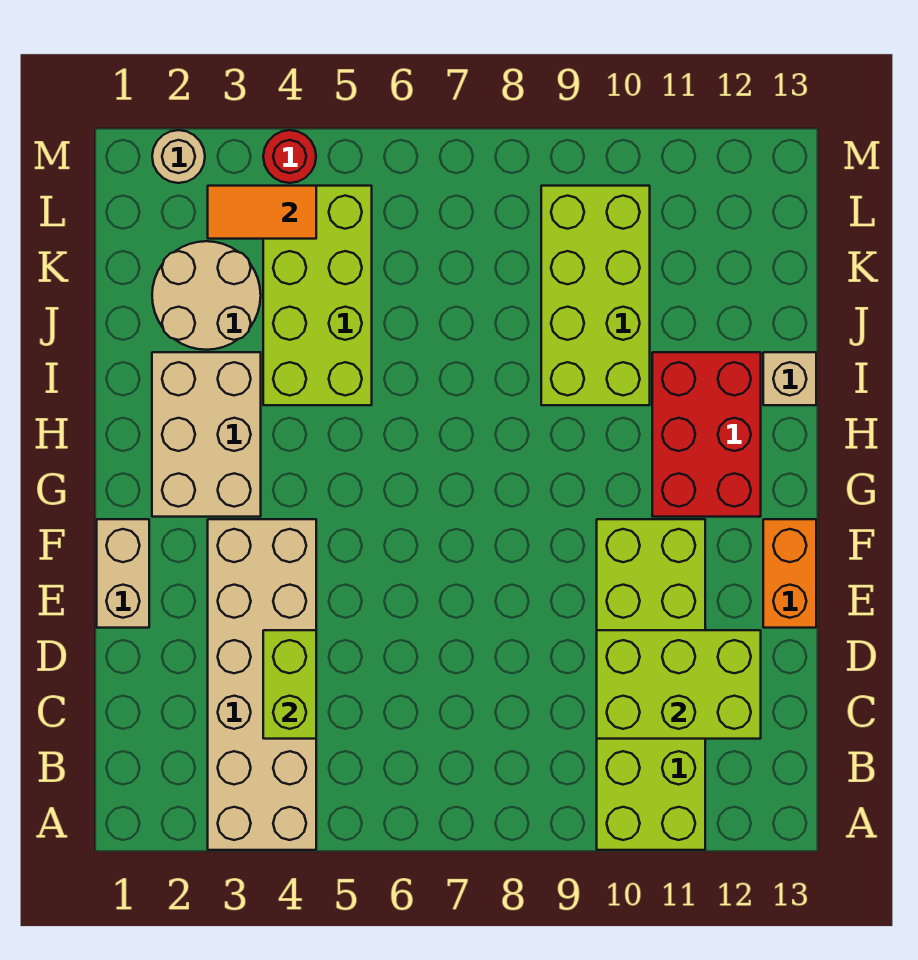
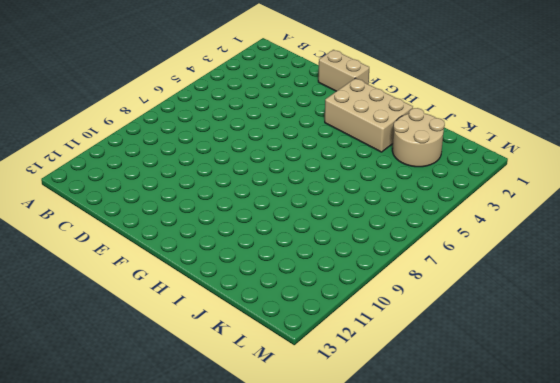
none -> tan 2x6 brick [208,519,316,850]
none -> lime 2x6 brick [597,519,705,850]
none -> orange 1x2 brick [763,519,816,628]

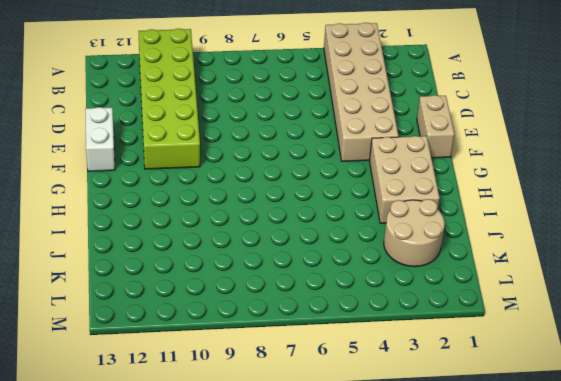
white 1x2 brick [85,107,115,171] -> orange 1x2 brick [763,519,816,628]
none -> red 2x3 brick [652,352,761,517]
none -> lime 2x4 brick [263,186,372,405]
none -> lime 2x4 brick [541,186,650,405]

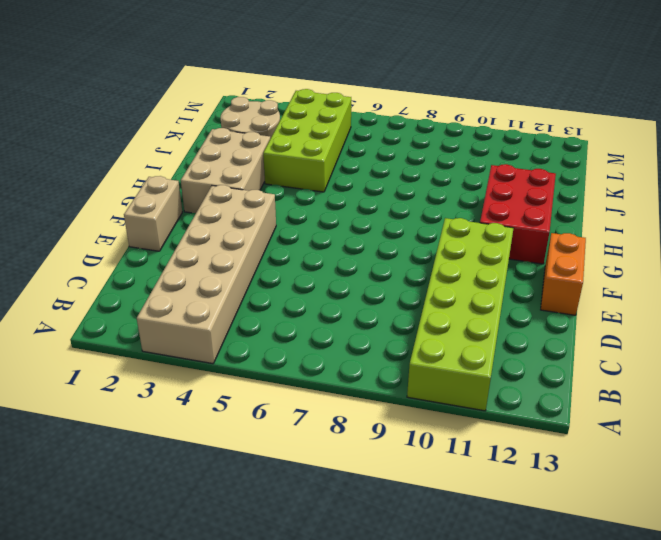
none -> lime 2x4 brick [541,186,650,405]
none -> tan 1x1 brick [763,352,816,405]
none -> tan 1x1 round brick [152,130,205,183]

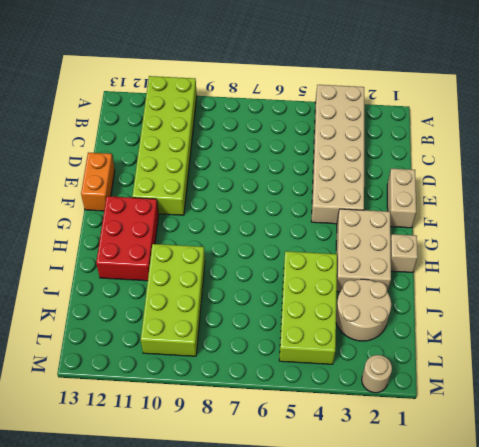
tan 1x1 brick [391,234,418,273] -> tan 1x1 brick moved to [763,352,816,405]
none -> red 1x1 round brick [263,130,316,183]
none -> lime 1x2 brick [263,630,316,739]
none -> lime 2x3 brick [597,630,761,739]

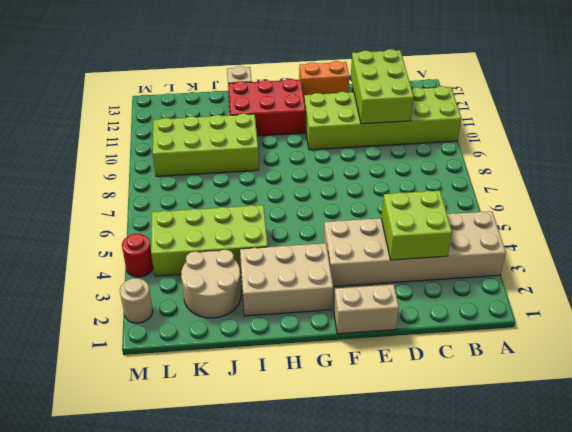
lime 2x2 brick [381,191,452,260] -> lime 1x2 brick [263,630,316,739]
none -> orange 1x2 tile [208,186,316,239]

